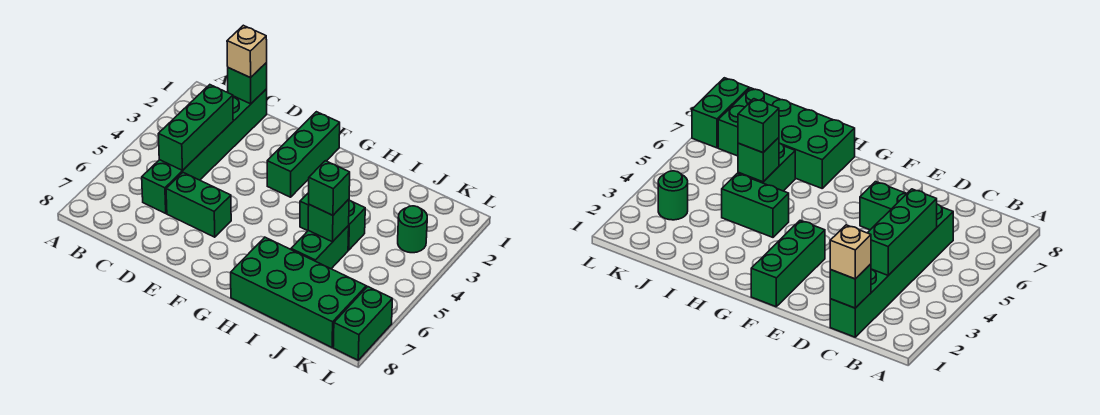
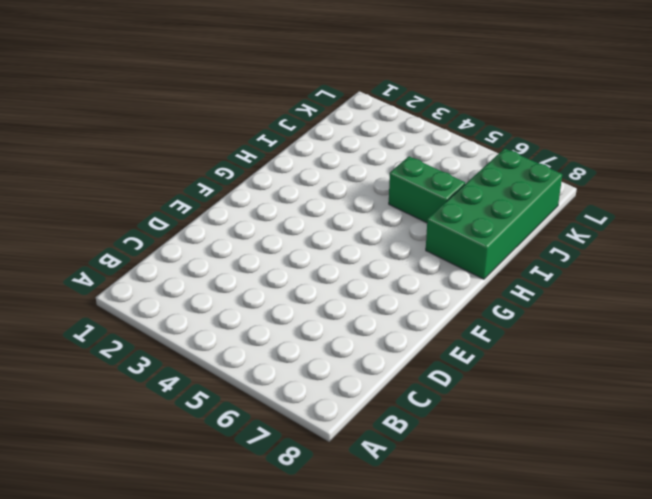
none -> green 1x6 brick [142,89,267,213]
none -> green 1x2 brick [166,173,231,237]
none -> green 1x3 brick [267,112,340,197]

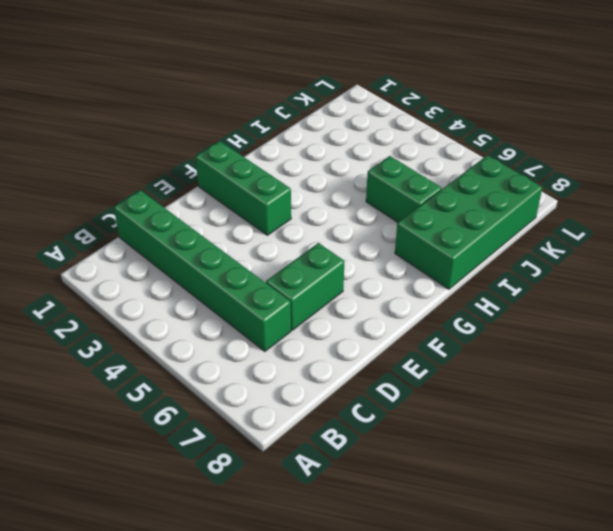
none -> green 1x2 brick [300,193,365,250]
none -> green 1x1 round brick [398,206,427,253]
none -> green 1x2 brick [333,286,392,360]

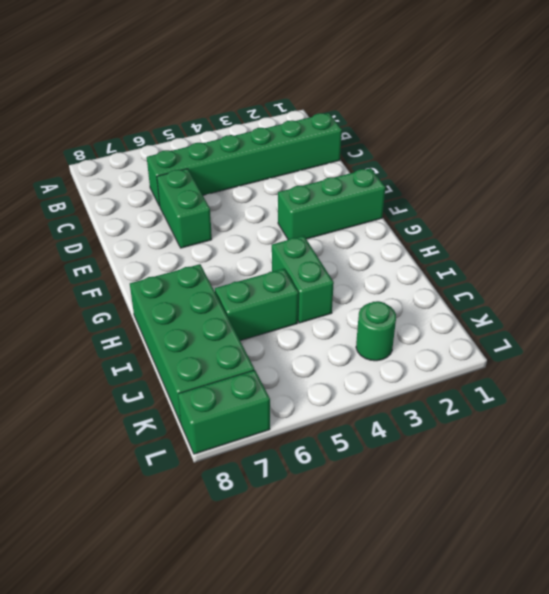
none -> green 1x1 brick [228,63,267,104]
none -> green 1x3 brick [158,85,233,170]
none -> green 1x1 brick [308,199,349,242]

